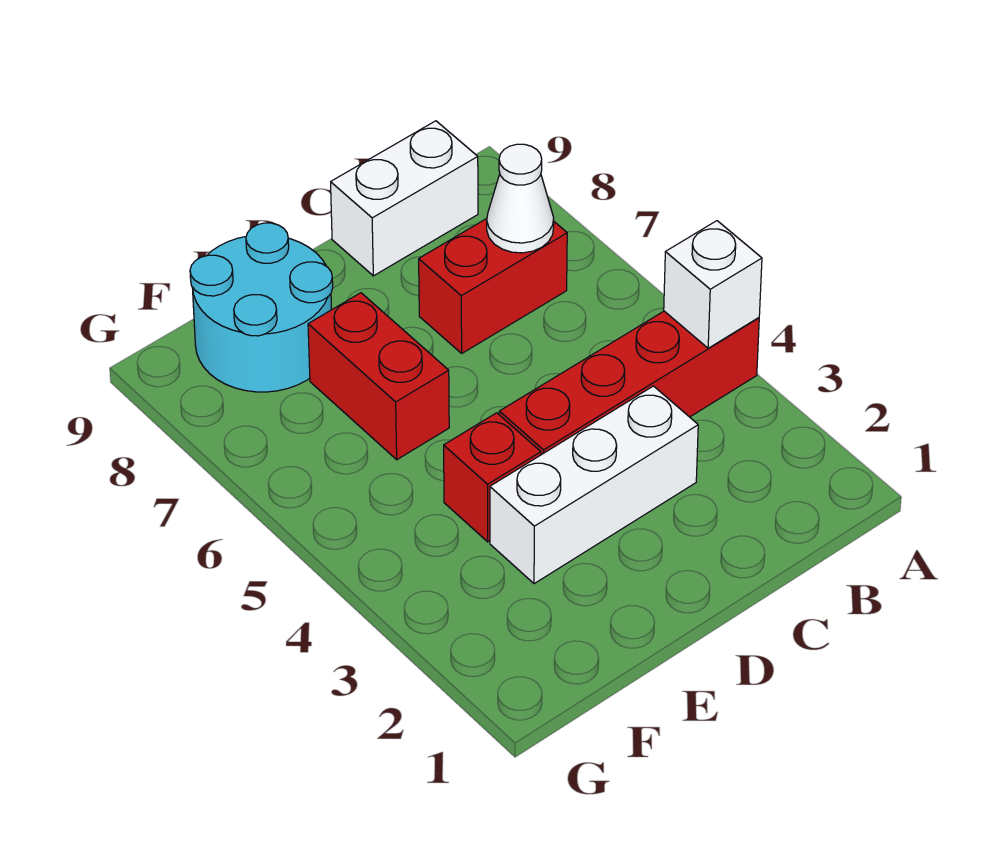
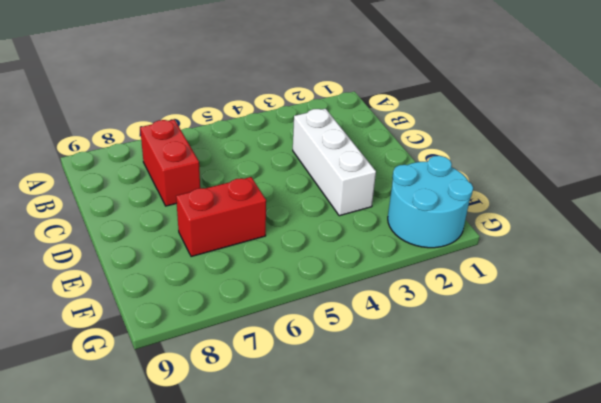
cyan 2x2 round brick [388,156,473,248] -> cyan 2x2 round brick moved to [190,223,333,392]
none -> red 1x4 brick [499,311,759,455]
none -> white 1x2 brick [331,121,478,276]

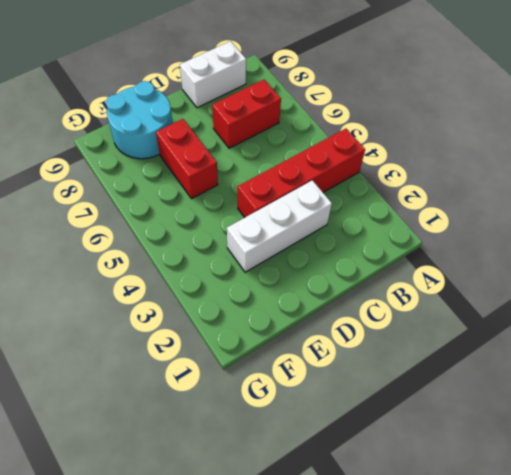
none -> red 1x1 brick [444,413,541,542]
none -> white 1x1 brick [664,221,762,348]

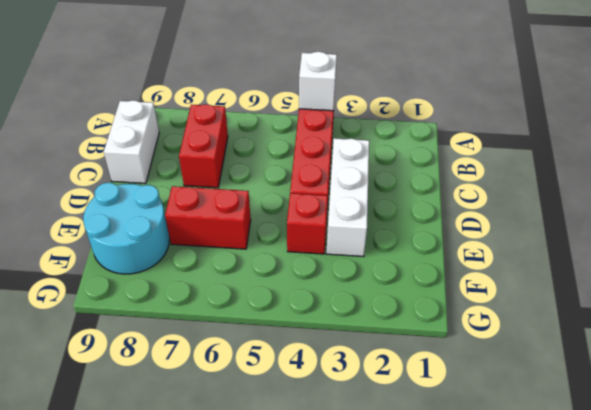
none -> white 1x1 cone [487,144,554,253]

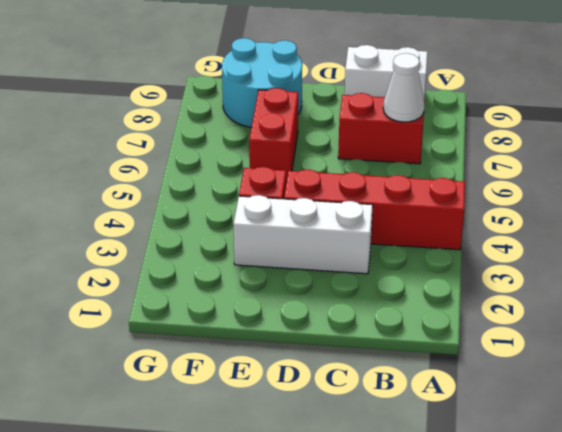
none -> white 1x1 brick [664,221,762,348]

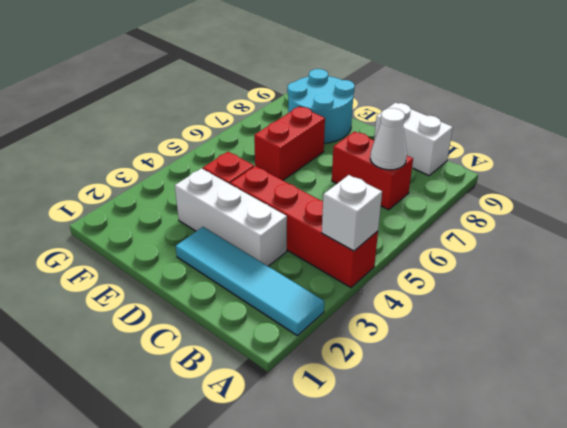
cyan 1x4 tile [176,227,324,336] -> none

